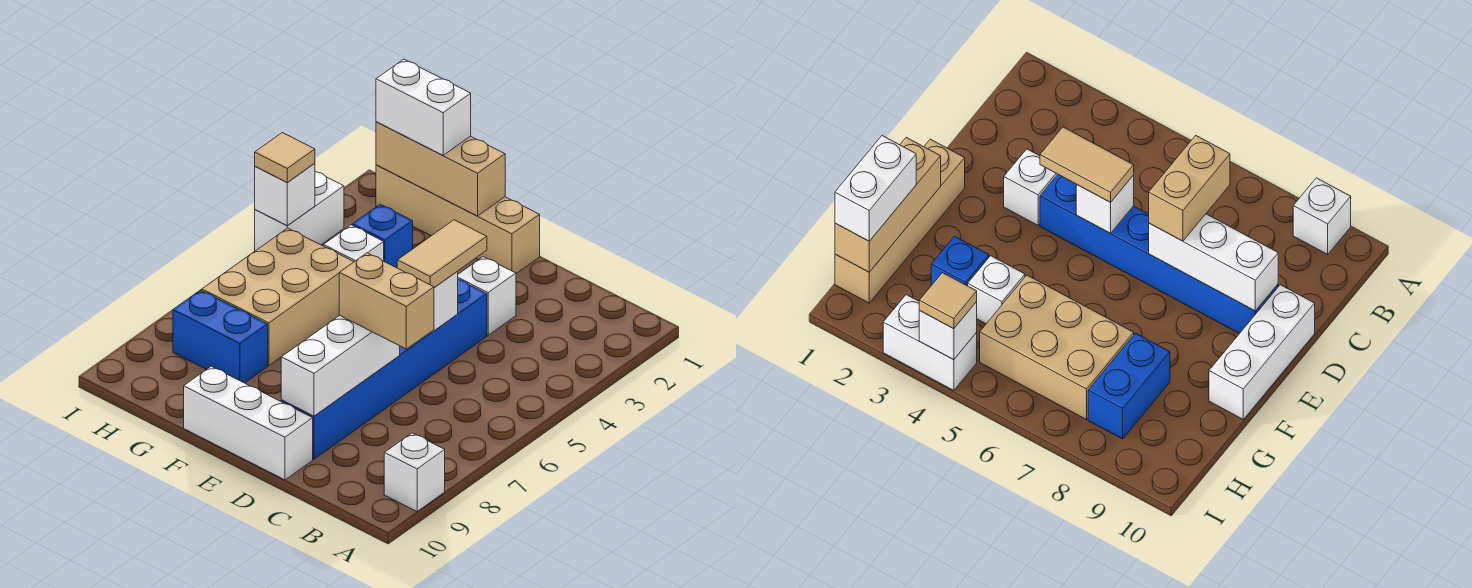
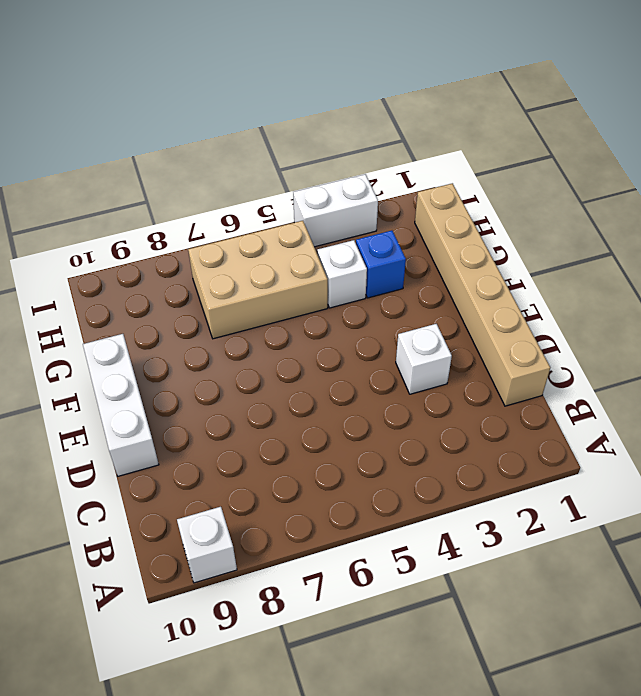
tan 1x6 brick [415,183,550,406] -> tan 1x4 brick [376,165,540,274]
none -> blue 1x6 brick [281,280,487,459]
none -> blue 1x2 brick [173,290,268,383]
none -> white 1x1 brick [430,271,458,333]

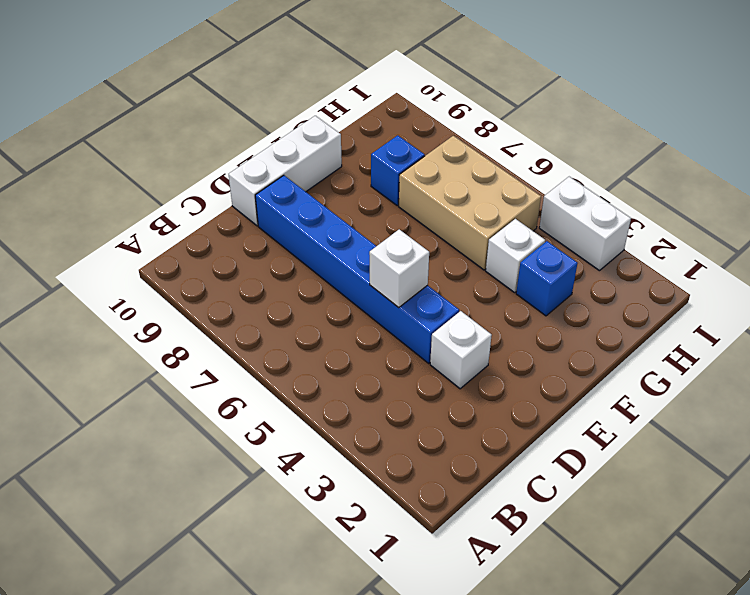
blue 1x1 brick [371,135,425,206] -> blue 1x2 brick [173,290,268,383]
none -> white 1x1 brick [384,433,445,511]
none -> tan 1x4 brick [376,165,540,274]
none -> white 1x3 brick [281,316,400,416]

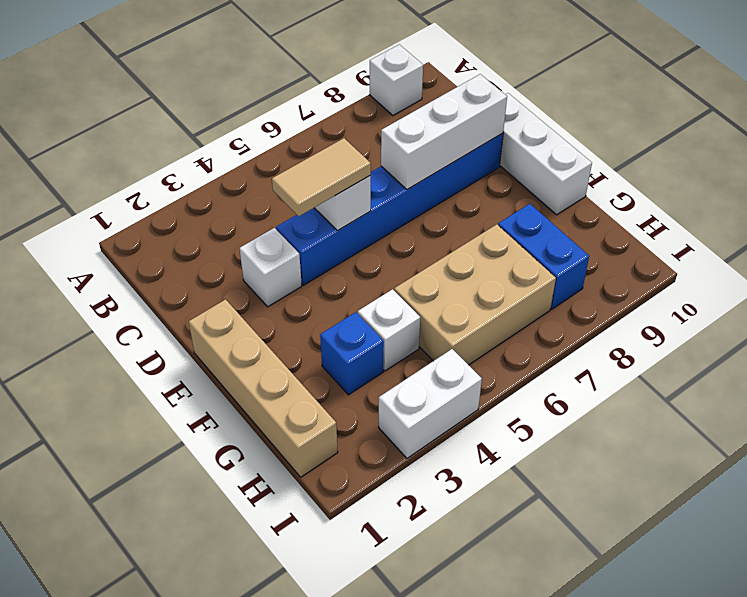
none -> tan 1x3 brick [376,122,505,216]
none -> white 1x1 brick [255,163,315,226]
none -> tan 1x2 brick [339,253,434,349]

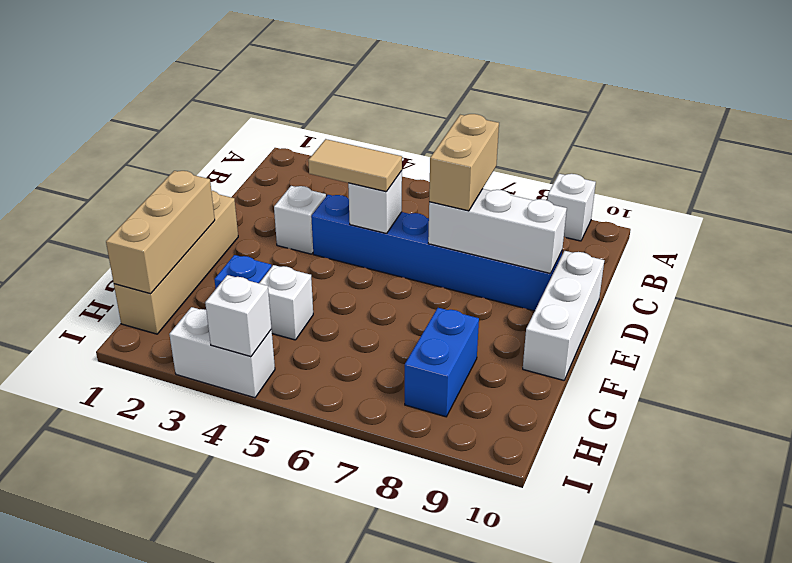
none -> tan 2x3 brick [202,228,353,366]
none -> white 1x2 brick [376,59,471,155]
none -> tan 1x1 tile [255,133,315,183]

